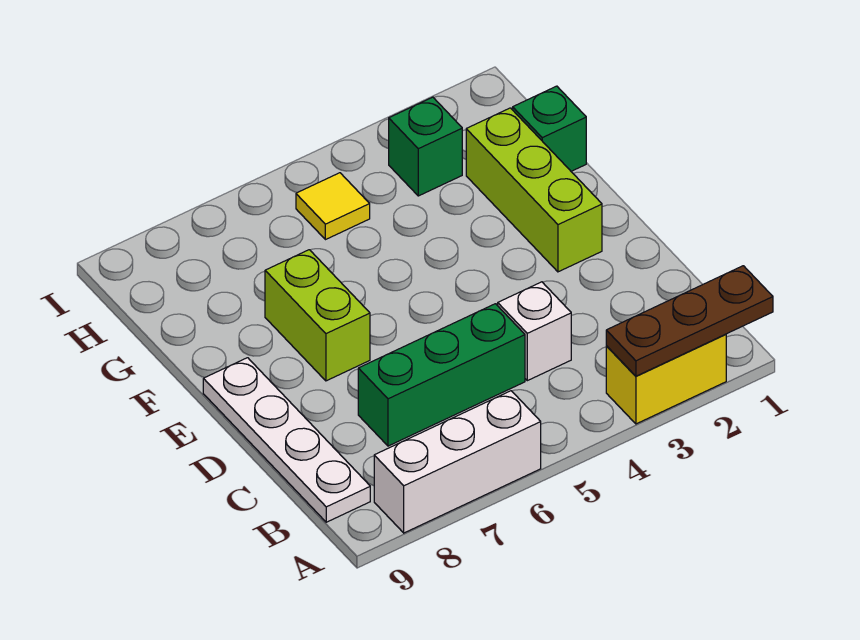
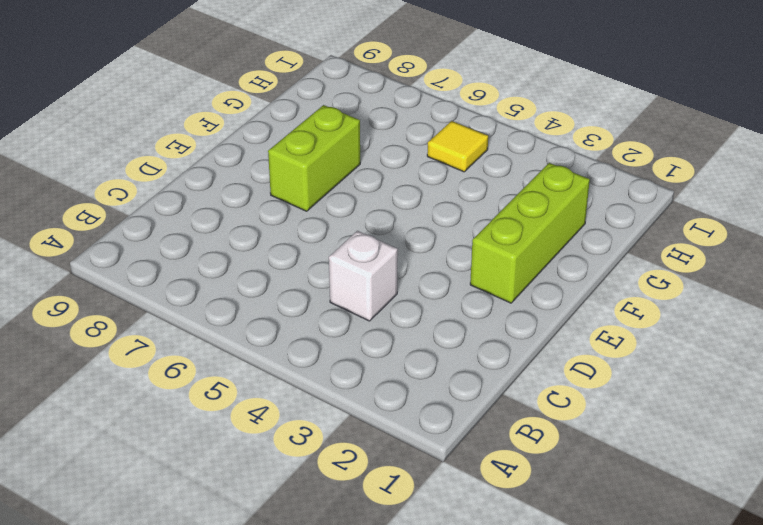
none -> yellow 1x2 brick [606,334,726,424]
none -> white 1x3 brick [374,391,541,533]

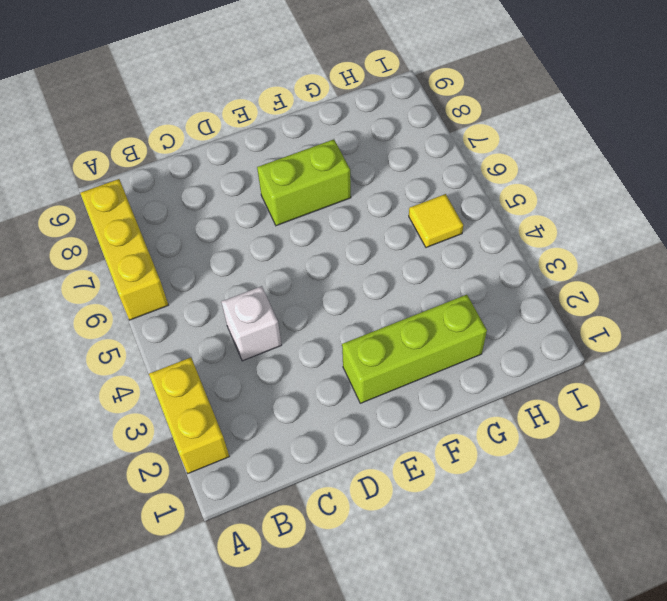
yellow 1x3 brick [80,179,168,320] -> white 1x3 brick [374,391,541,533]
none -> white 1x4 plate [203,358,370,522]
none -> green 1x3 brick [358,304,525,446]

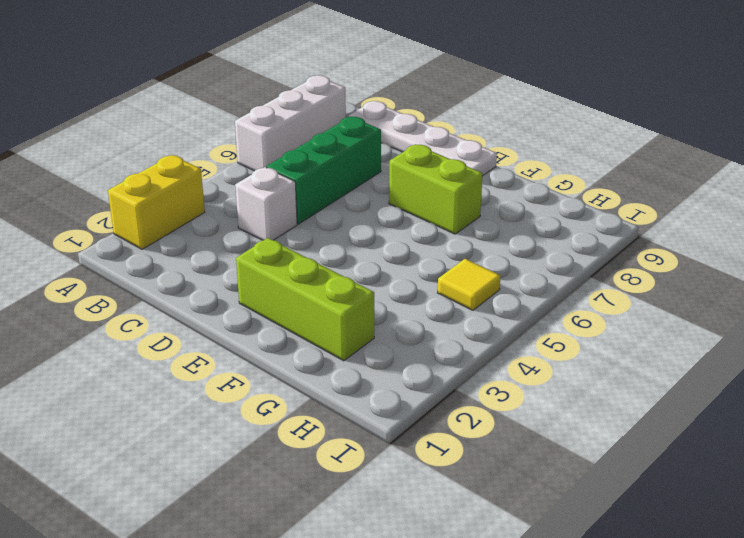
none -> green 1x1 brick [513,86,586,171]
none -> green 1x1 brick [389,97,462,196]

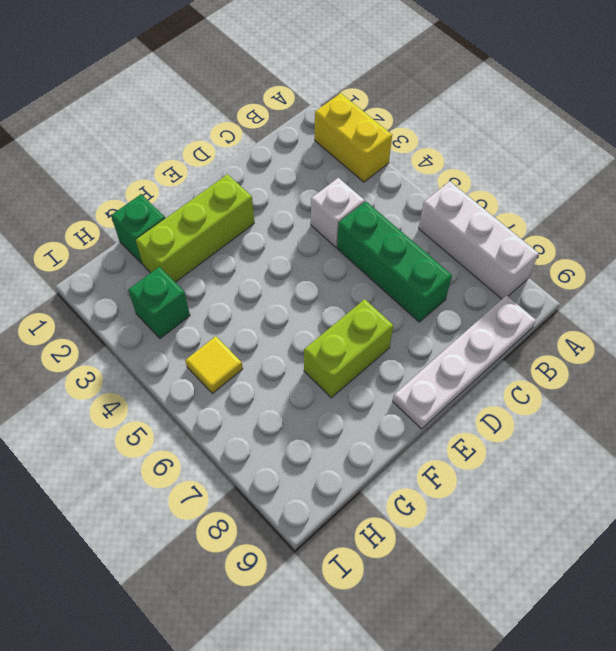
none -> brown 1x3 plate [606,266,773,376]

